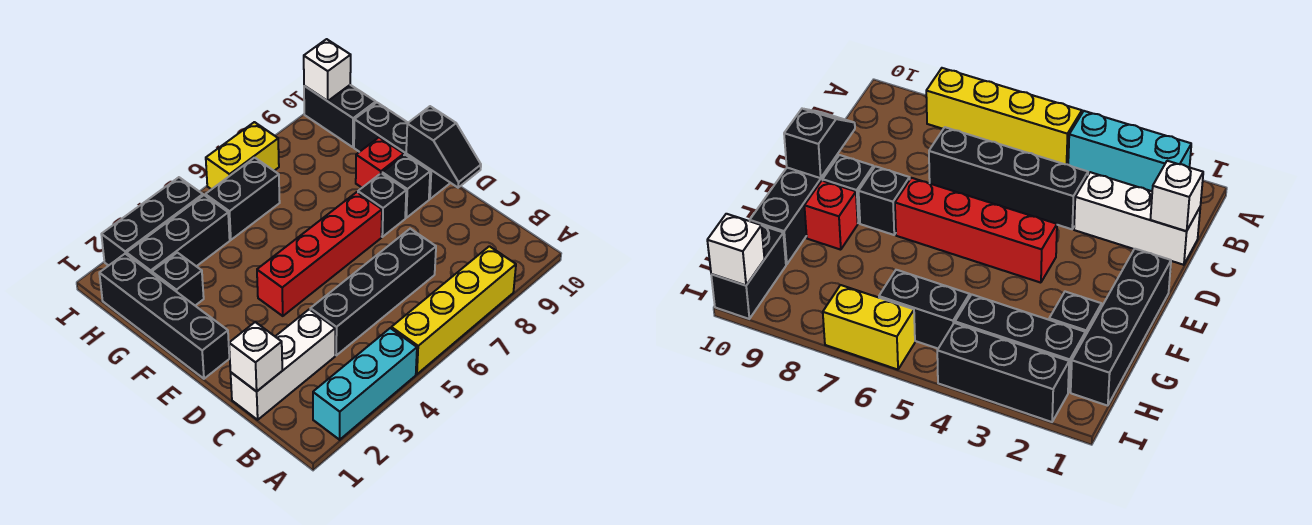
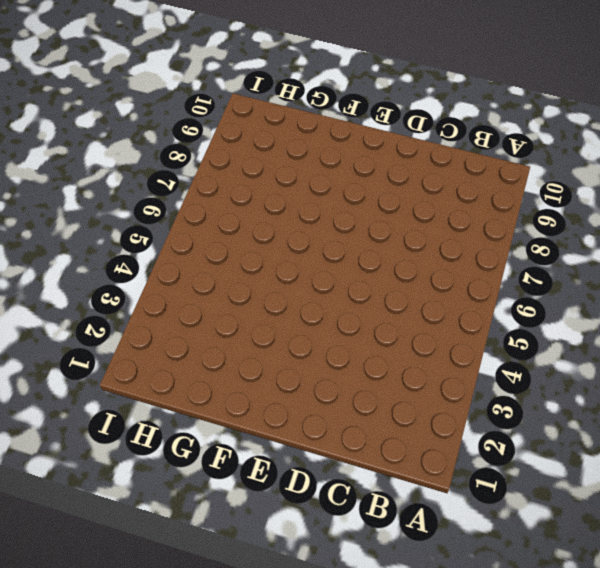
none -> cyan 1x3 brick [313,328,417,440]
none -> yellow 1x4 brick [391,246,516,374]
none -> white 1x3 brick [231,309,335,420]

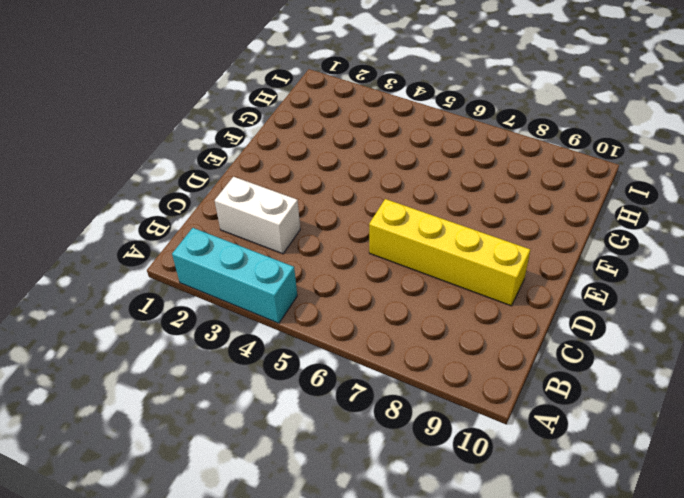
white 1x2 brick [215,177,300,254] -> white 1x3 brick [231,309,335,420]
yellow 1x4 brick [369,199,530,306] -> yellow 1x4 brick moved to [391,246,516,374]
none -> black 1x4 brick [310,229,436,355]
none -> black 1x4 brick [99,254,229,379]
none -> red 1x4 brick [257,192,382,316]

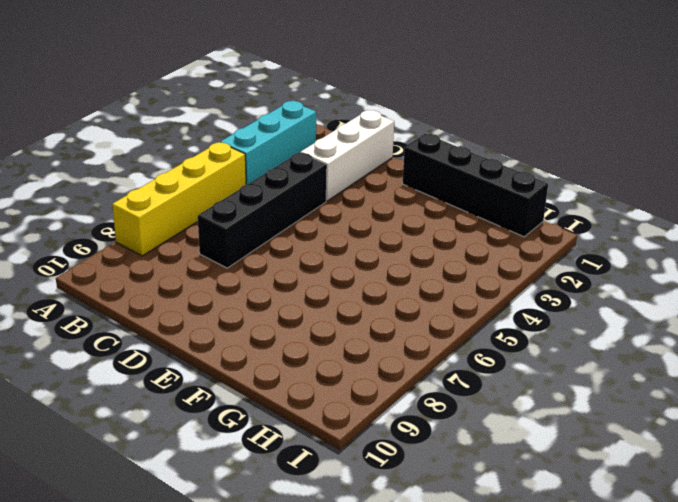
none -> red 1x4 brick [257,192,382,316]
none -> black 1x1 brick [358,173,406,237]
none -> black 1x1 brick [382,155,430,218]

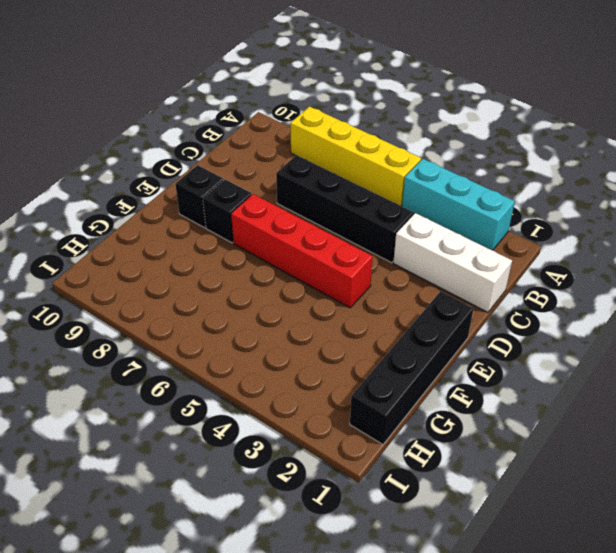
none -> black 1x3 brick [354,103,450,199]
none -> red 1x1 brick [356,138,404,188]
none -> black 1x1 brick [152,253,204,306]

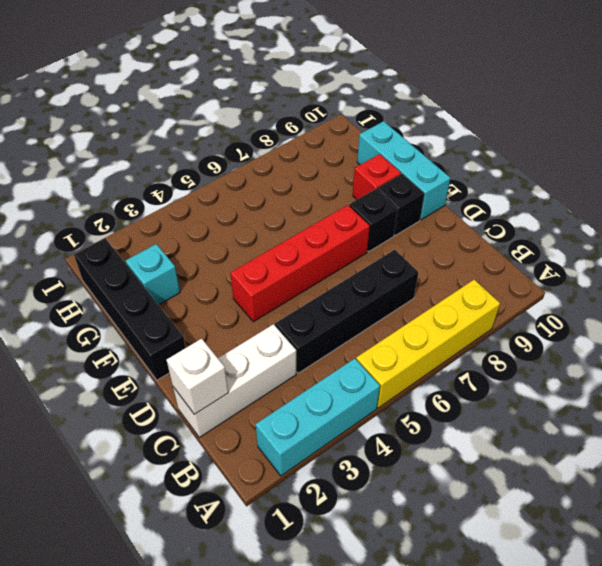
cyan 1x3 brick [357,121,450,220] -> black 1x3 brick [354,103,450,199]
cyan 1x1 brick [126,244,180,305] -> black 1x1 brick [152,253,204,306]
none -> black 1x3 brick [127,195,230,273]
none -> black 1x2 brick [205,158,280,240]
none -> black 1x2 brick [304,85,376,147]

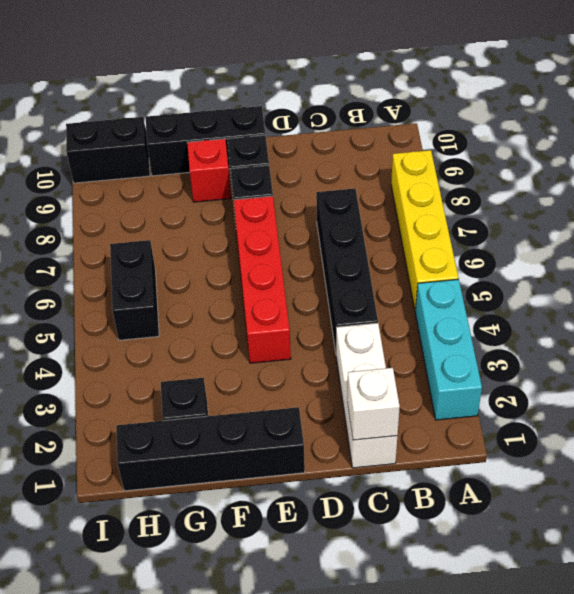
none -> black 1x3 brick [127,195,230,273]
none -> black 1x3 brick [101,177,203,266]
none -> yellow 1x2 brick [206,122,279,189]

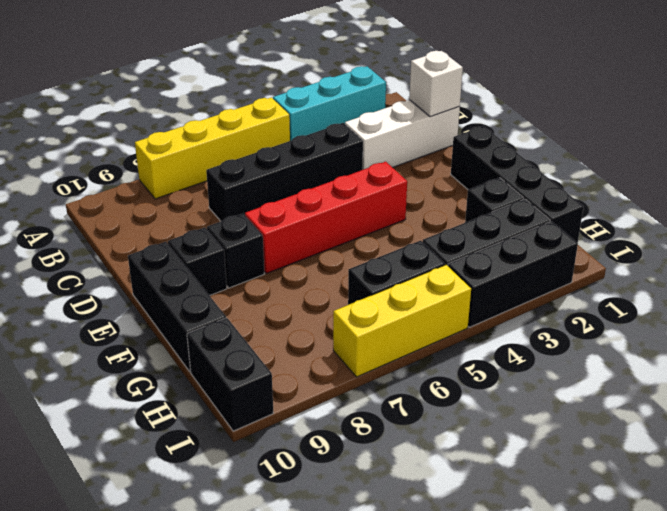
yellow 1x3 brick [333,265,471,377] -> yellow 1x2 brick [206,122,279,189]
none -> red 1x1 brick [356,138,404,188]
none -> black 1x2 slope [406,106,481,188]
none -> white 1x1 brick [304,39,351,101]

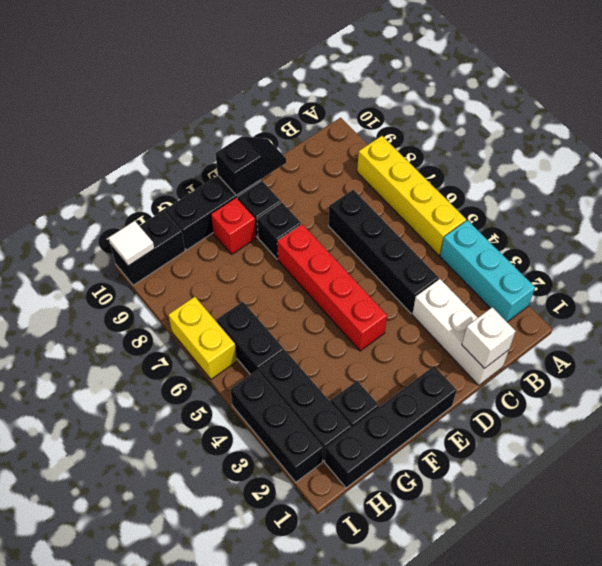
white 1x1 tile [109,221,155,266] -> white 1x1 brick [304,39,351,101]

